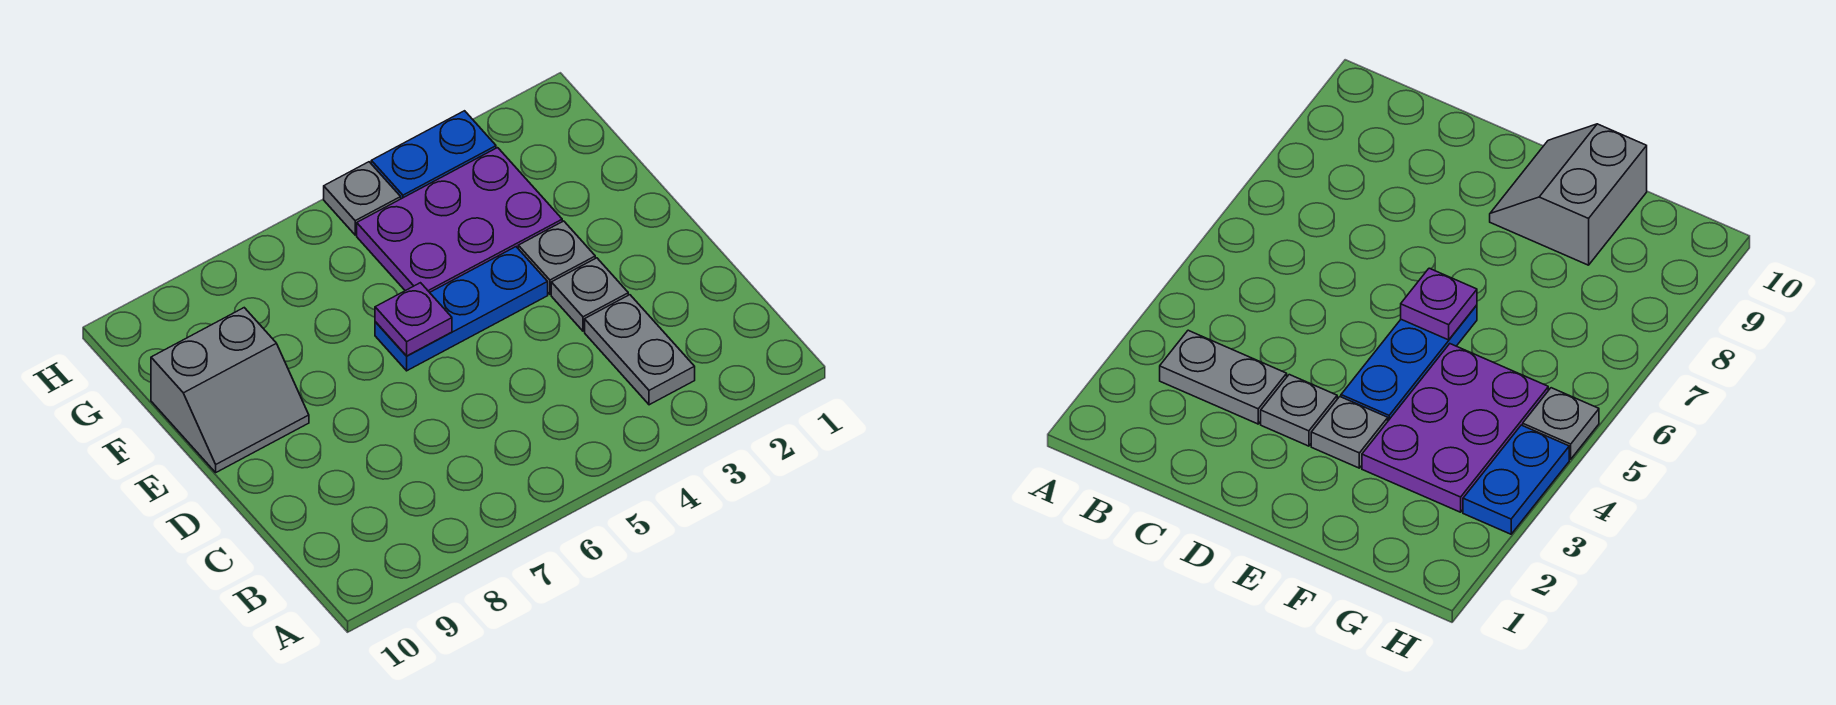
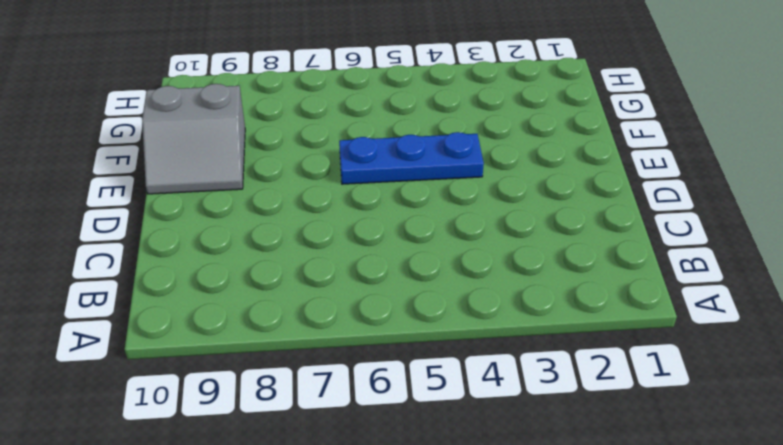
none -> grey 1x2 plate [585,295,695,405]
none -> grey 1x1 plate [551,258,628,331]

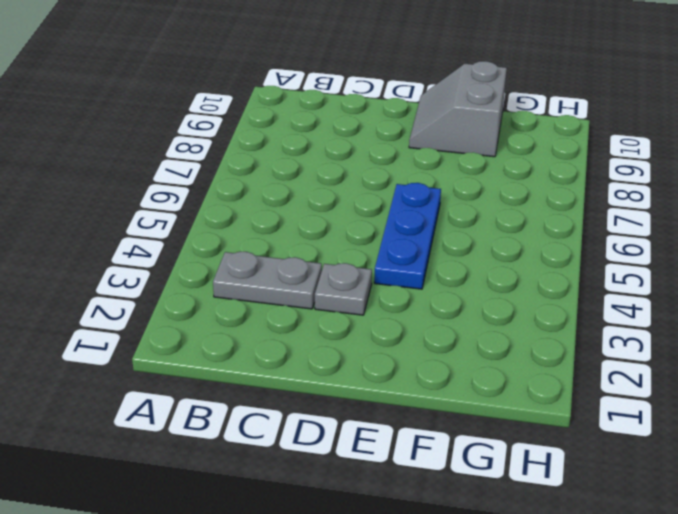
none -> grey 1x1 plate [518,221,595,294]
none -> purple 2x3 plate [357,148,562,292]

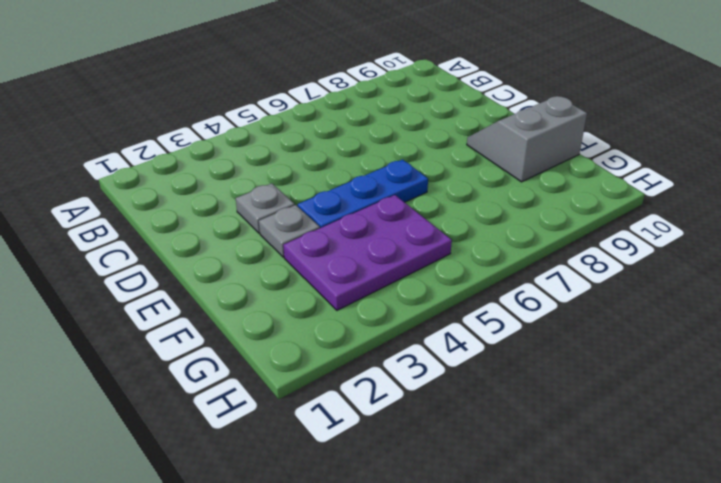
none -> grey 1x2 plate [585,295,695,405]
none -> blue 1x2 plate [371,111,496,199]

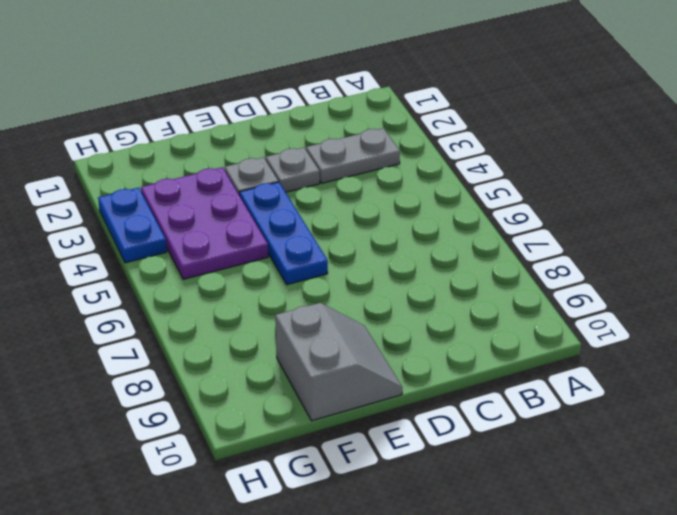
none -> grey 1x1 plate [324,162,401,235]
none -> purple 1x1 plate [375,283,452,356]

